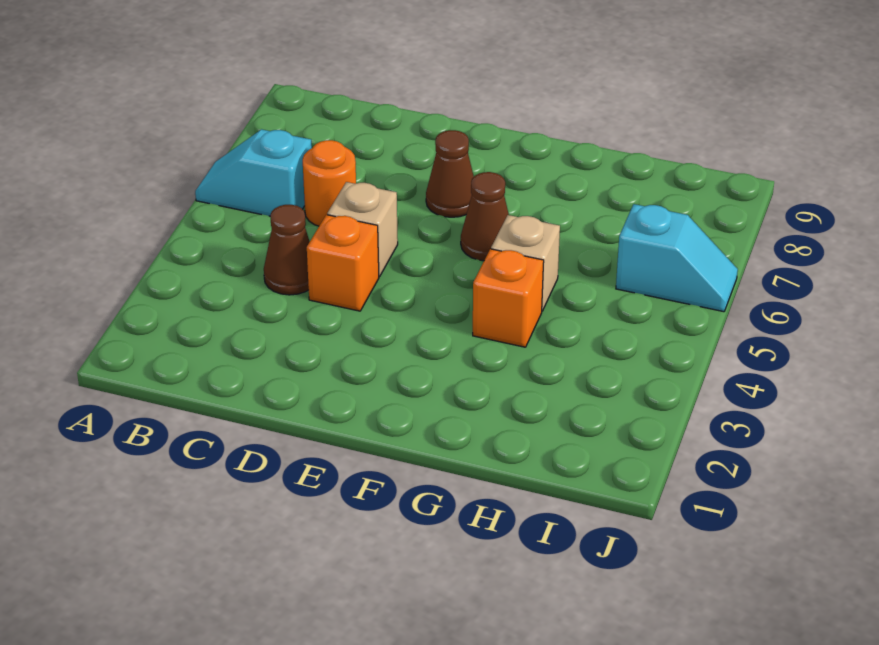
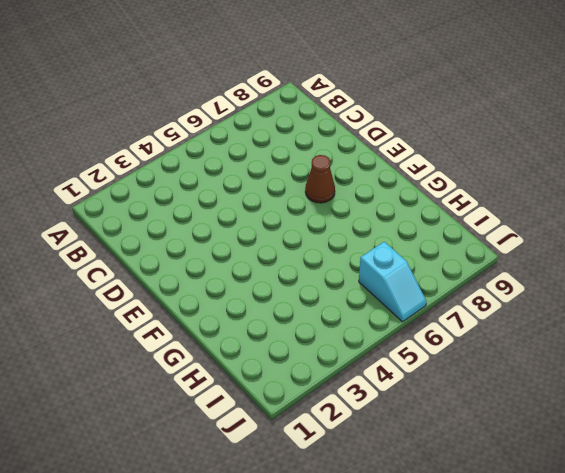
none -> cyan 1x2 slope [195,129,312,216]
none -> brown 1x1 cone [264,205,310,295]

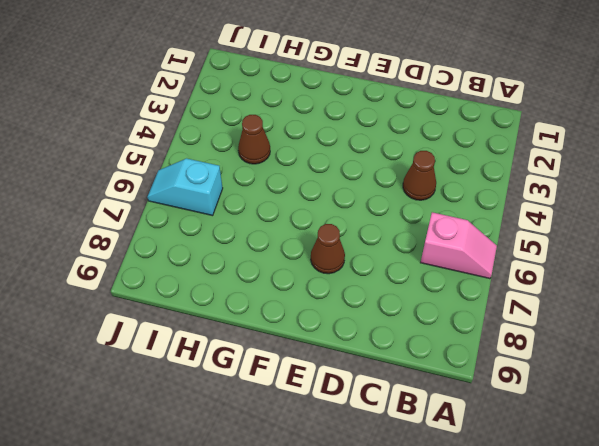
pink 1x2 slope [421,212,497,279] -> cyan 1x2 slope [195,129,312,216]
brown 1x1 cone [238,115,270,164] -> brown 1x1 cone moved to [461,172,509,261]
none -> orange 1x1 round brick [303,140,356,226]
none -> orange 1x1 brick [307,215,379,311]

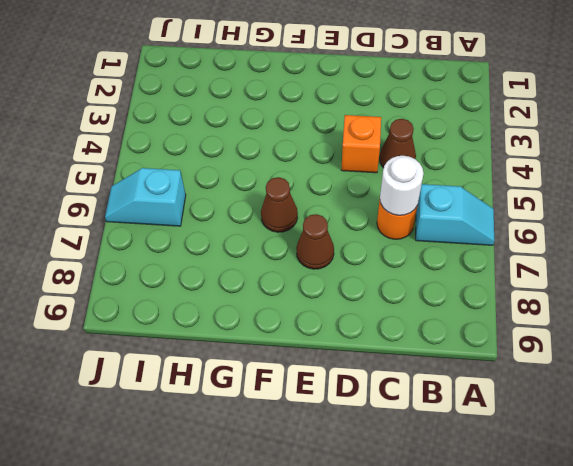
white 1x1 round brick [380,156,424,215] -> none
none -> tan 1x1 brick [327,182,398,277]
none -> orange 1x1 brick [473,249,544,347]

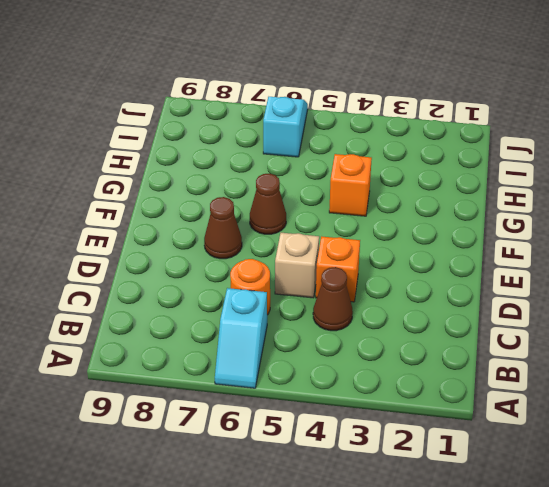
none -> tan 1x1 brick [491,215,560,311]

